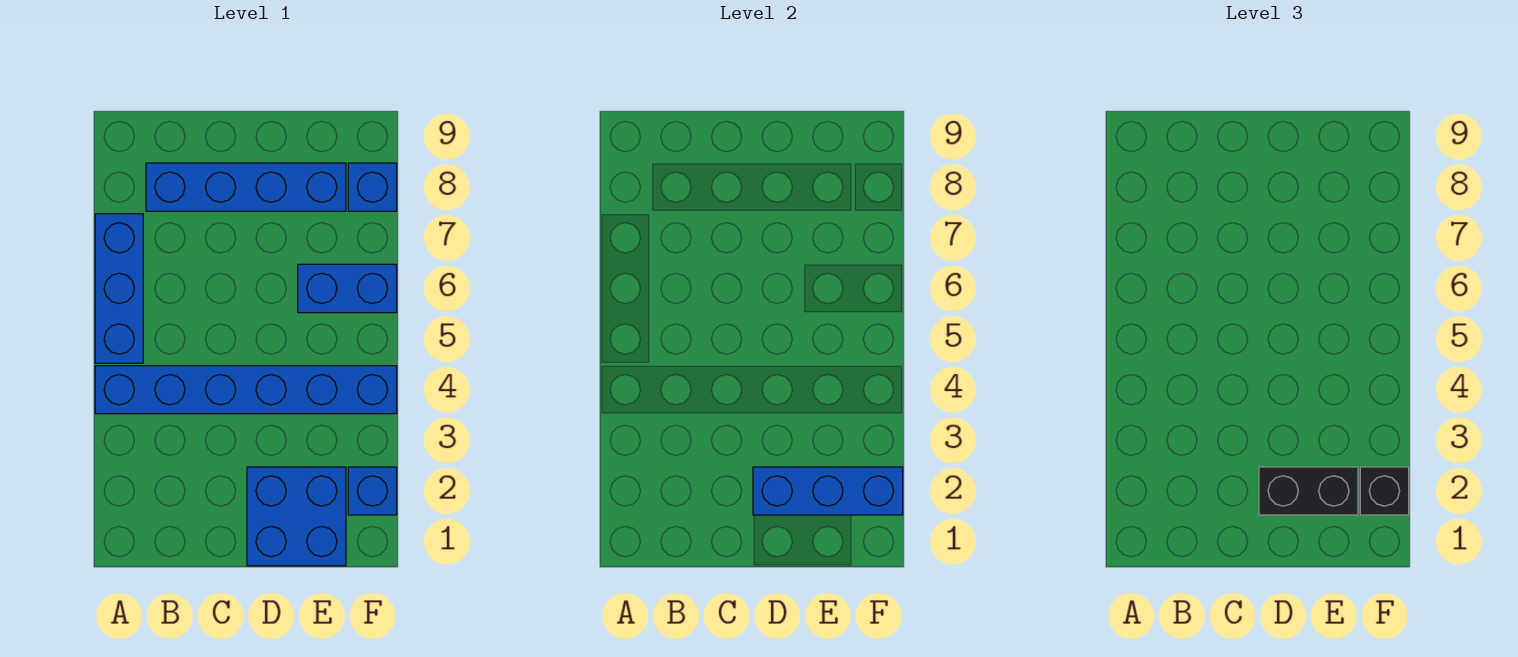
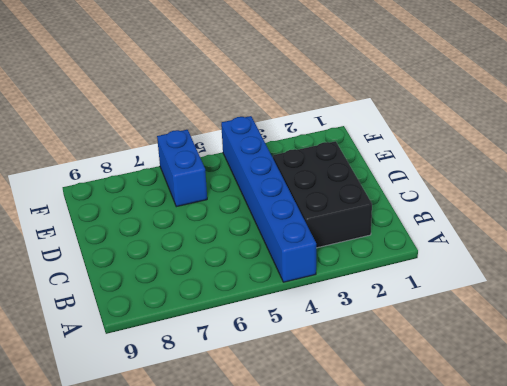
black 2x3 brick [273,141,372,248] -> blue 2x2 brick [247,467,346,566]
none -> blue 1x3 brick [95,214,143,363]
none -> blue 1x4 brick [146,163,346,211]

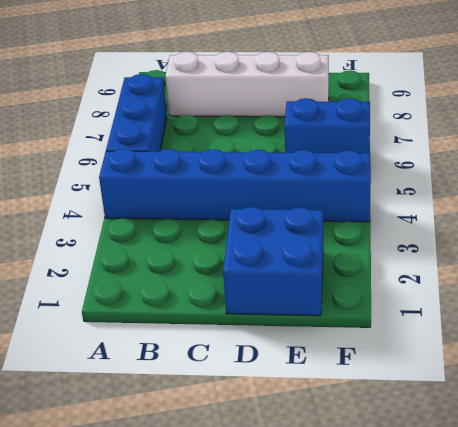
white 1x4 brick [165,52,329,117] -> blue 1x4 brick [146,163,346,211]
none -> blue 1x1 brick [348,467,397,515]
none -> blue 1x1 brick [348,163,397,211]

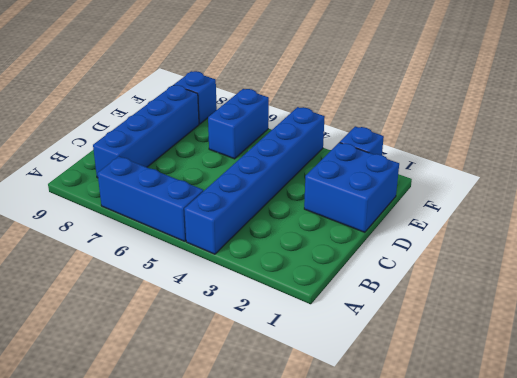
none -> blue 1x3 brick [753,467,903,515]
none -> black 1x2 brick [1259,467,1358,515]

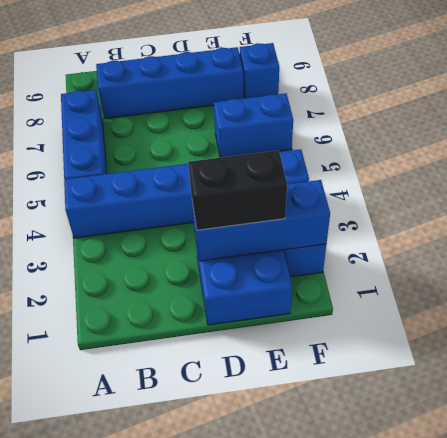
none -> black 1x1 brick [1360,467,1409,515]

